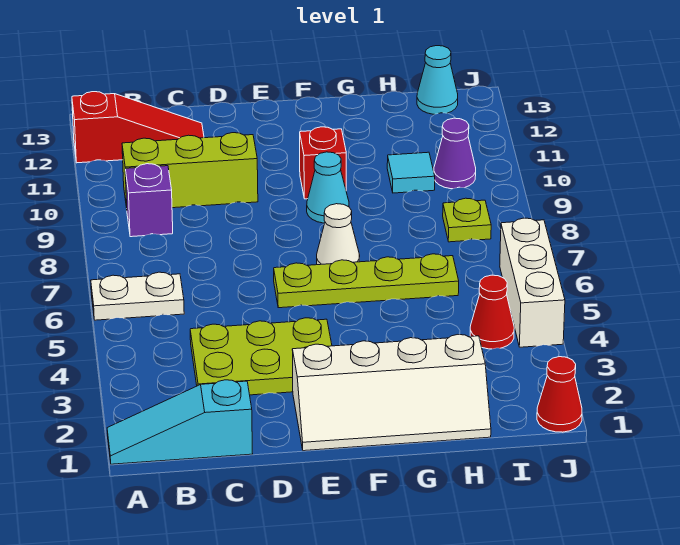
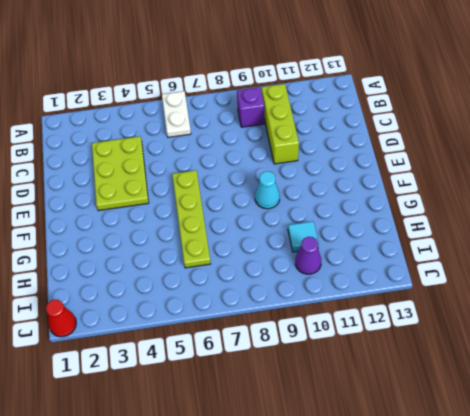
none -> cyan 1x3 slope [107,380,253,464]
none -> red 1x3 slope [72,92,204,163]
none -> white 2x4 slope [292,335,491,451]

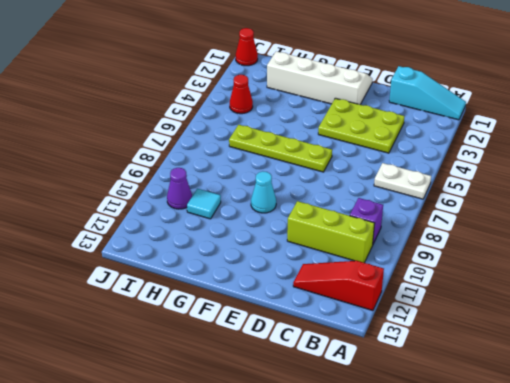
none -> white 1x1 cone [317,204,360,265]
none -> red 1x1 brick [300,127,346,199]
none -> lime 1x1 plate [443,198,491,242]

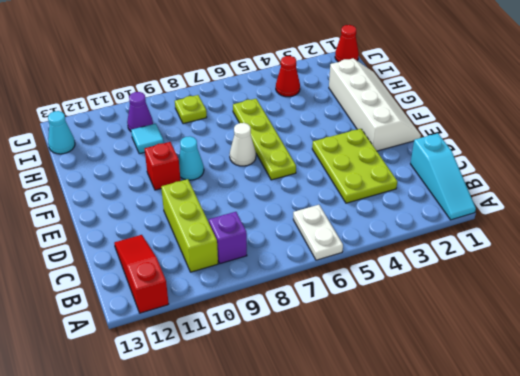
none -> white 1x3 brick [500,218,565,347]

